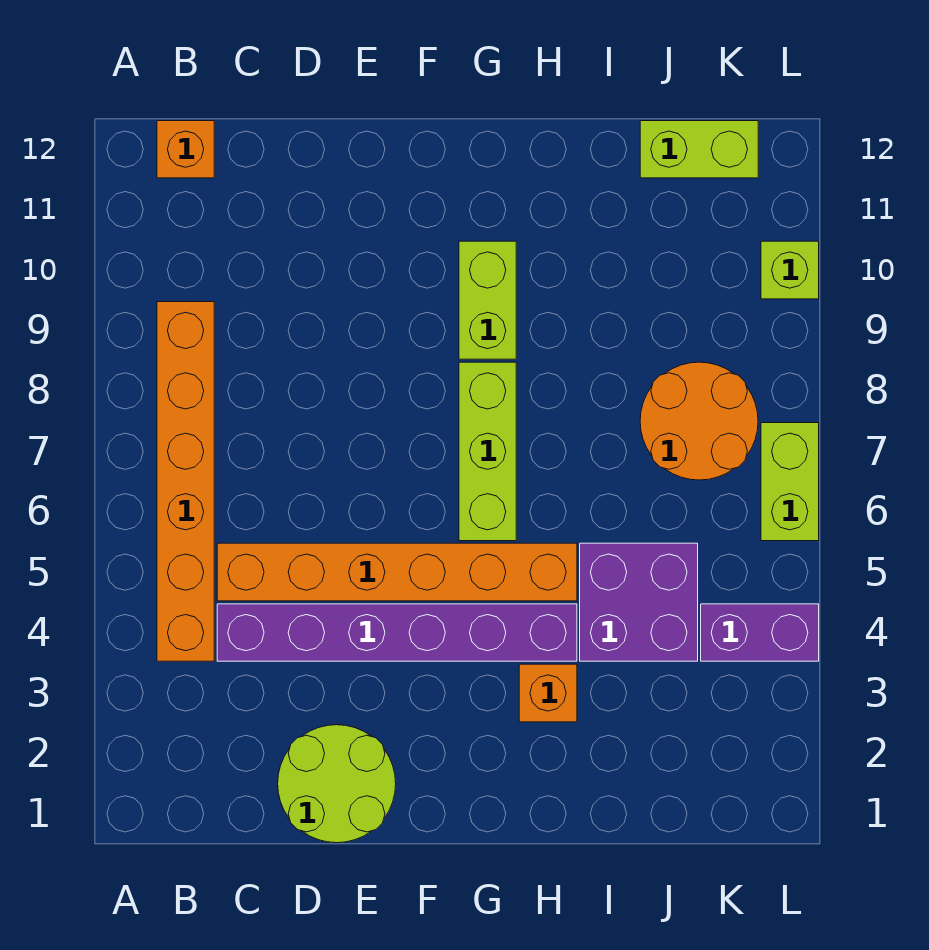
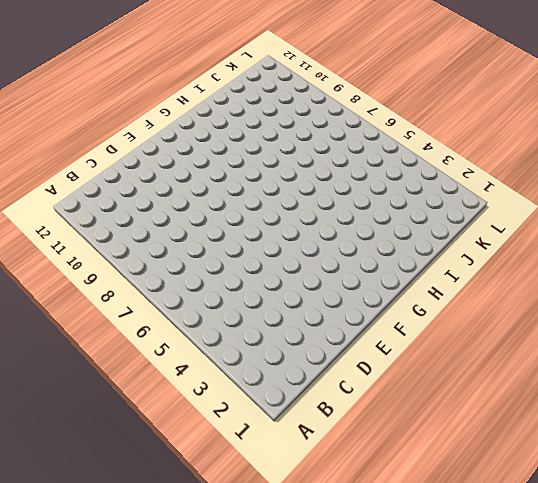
none -> orange 1x6 brick [157,302,214,661]
none -> orange 1x1 brick [157,121,214,178]
none -> purple 1x6 brick [217,604,577,661]

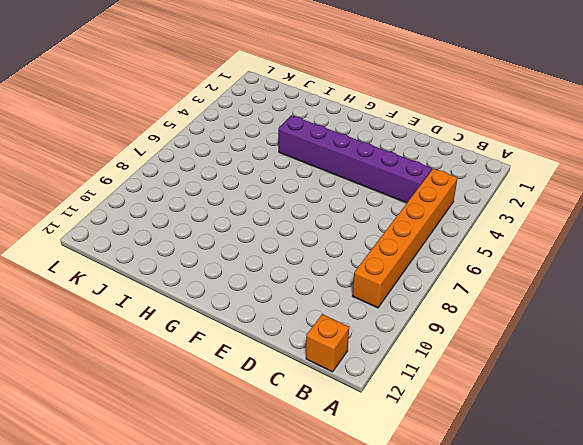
none -> orange 1x6 brick [217,543,577,601]
none -> lime 2x2 round brick [278,725,396,843]
none -> lime 1x3 brick [459,362,516,541]

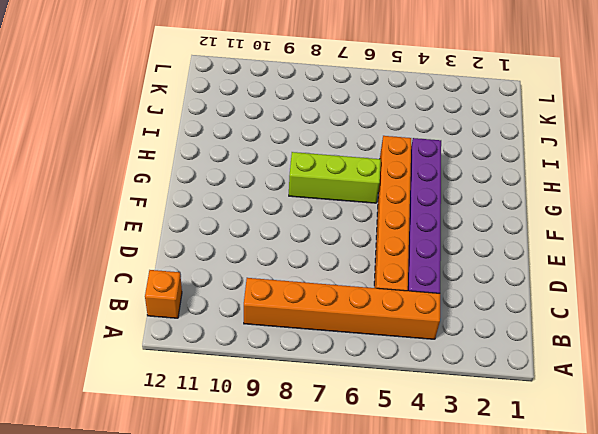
none -> lime 2x2 round brick [278,725,396,843]
none -> lime 1x2 brick [459,241,516,359]
none -> orange 1x1 brick [519,664,577,722]

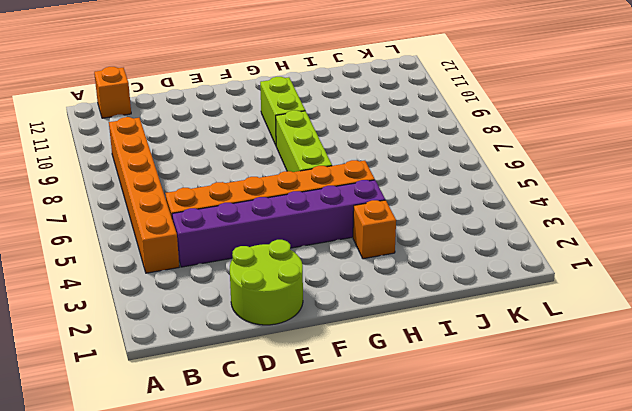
none -> purple 2x2 brick [580,543,698,661]
none -> orange 2x2 round brick [640,362,758,480]
none -> lime 1x2 brick [640,121,758,178]

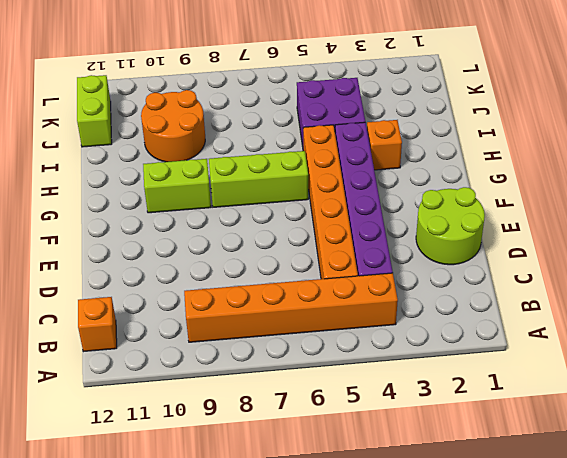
orange 2x2 round brick [141,90,205,162] -> orange 2x2 round brick moved to [640,362,758,480]
none -> purple 1x2 brick [701,604,819,661]
none -> lime 1x2 brick [761,423,819,541]
none -> lime 1x1 brick [761,241,819,299]

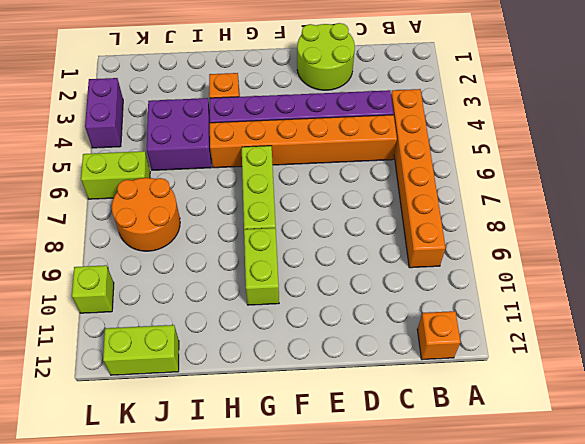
lime 1x2 brick [81,151,150,199] -> lime 1x2 brick turned to [761,423,819,541]
purple 1x2 brick [85,78,123,148] -> purple 1x2 brick turned to [701,604,819,661]

